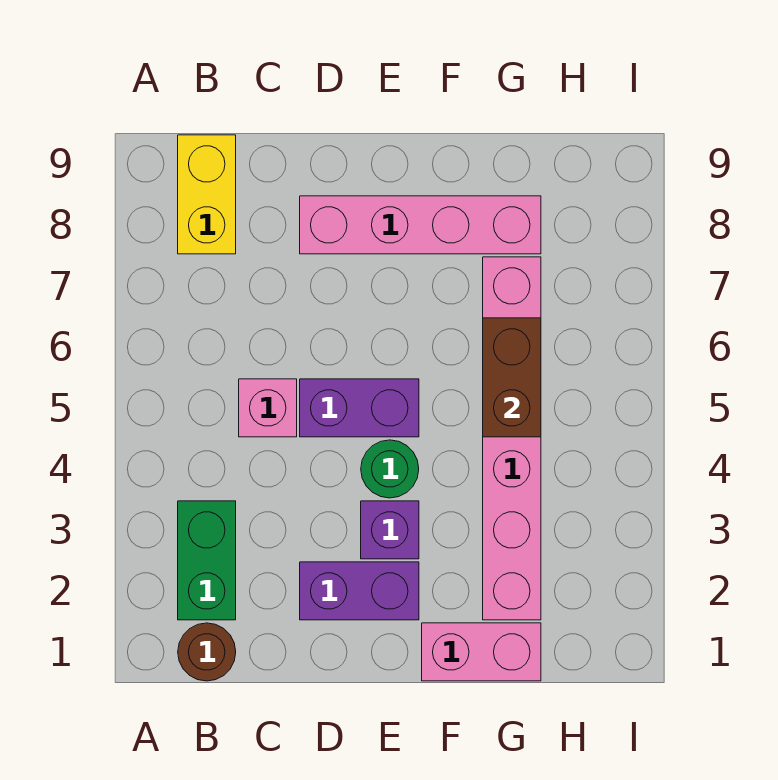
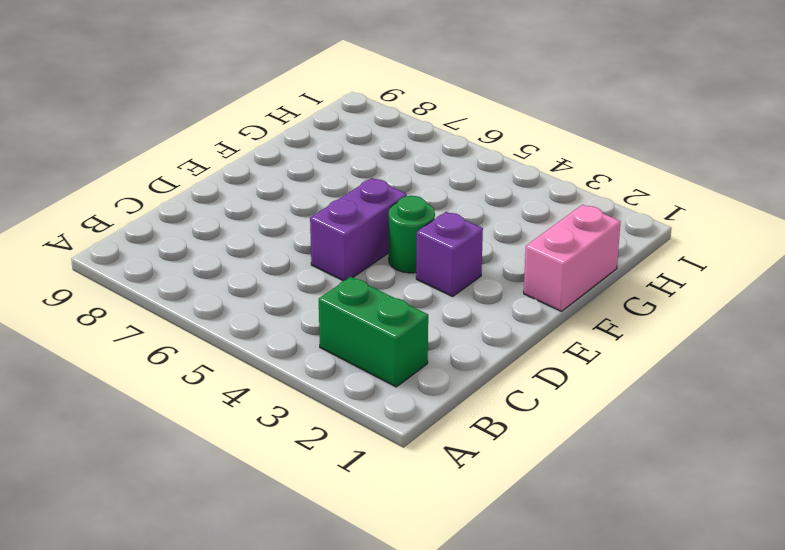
none -> brown 1x1 round brick [178,623,236,681]
none -> yellow 1x2 brick [178,135,236,254]
none -> pink 1x1 brick [239,379,297,437]

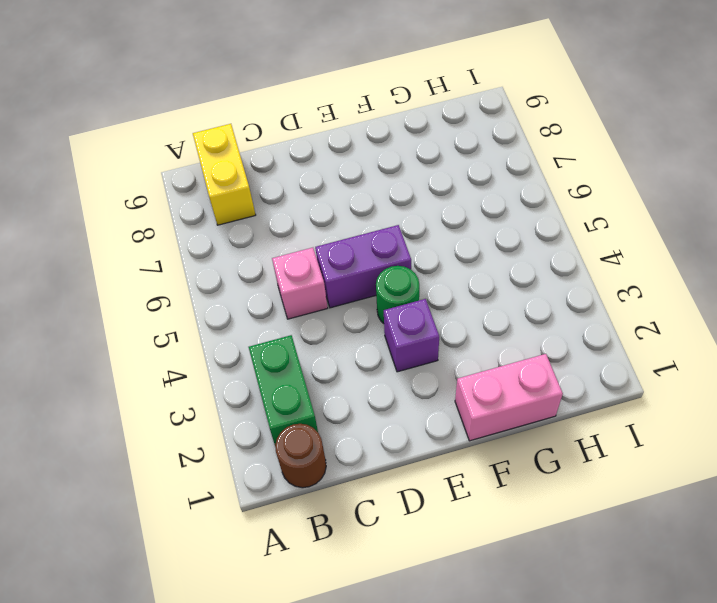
none -> purple 1x2 brick [300,562,419,620]
none -> pink 1x4 brick [300,196,541,254]
none -> pink 1x6 brick [483,257,541,620]

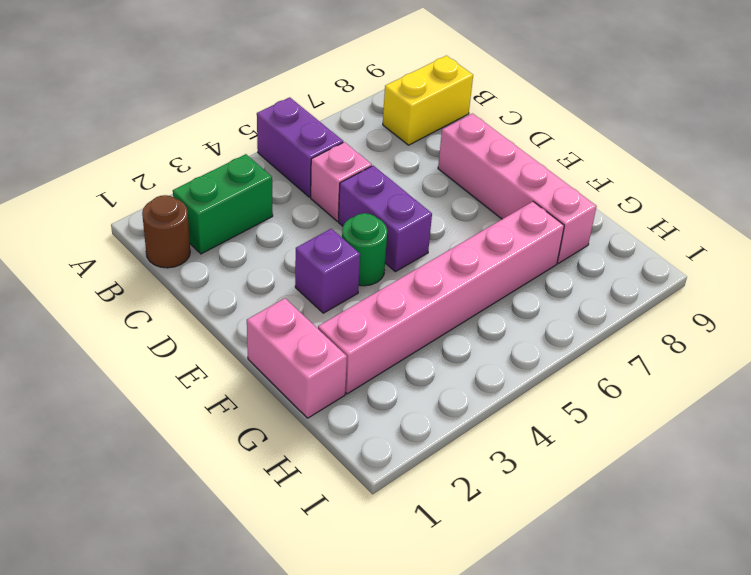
purple 1x2 brick [257,97,343,197] -> purple 1x2 brick moved to [300,562,419,620]
none -> brown 1x2 brick [483,318,541,437]

